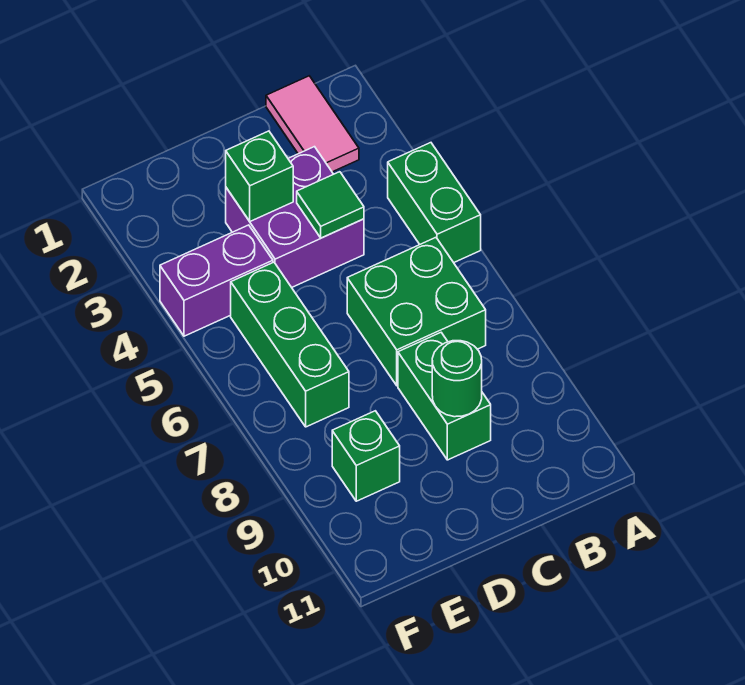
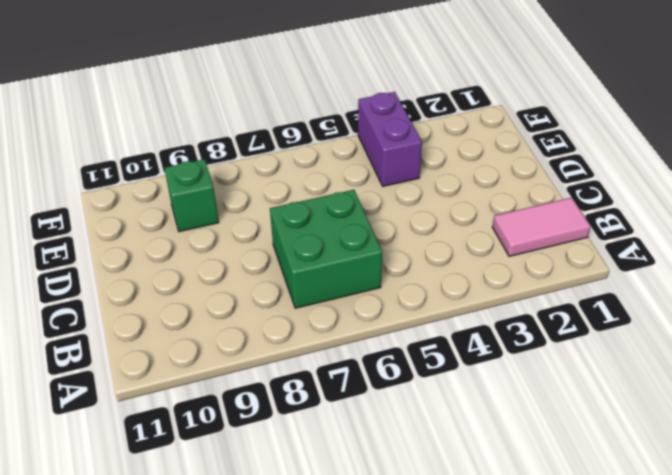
none -> green 1x2 brick [388,143,481,263]
none -> purple 2x2 brick [226,147,364,287]

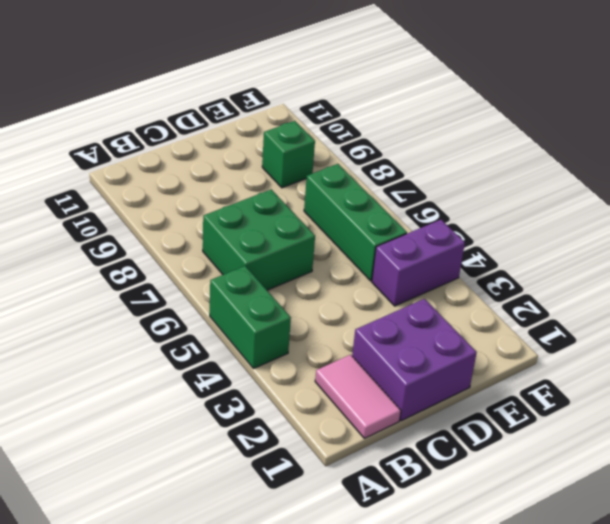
purple 2x2 brick [352,299,477,421] -> purple 2x2 brick moved to [226,147,364,287]
none -> green 1x2 brick [398,333,491,460]
none -> green 1x1 tile [297,172,364,238]

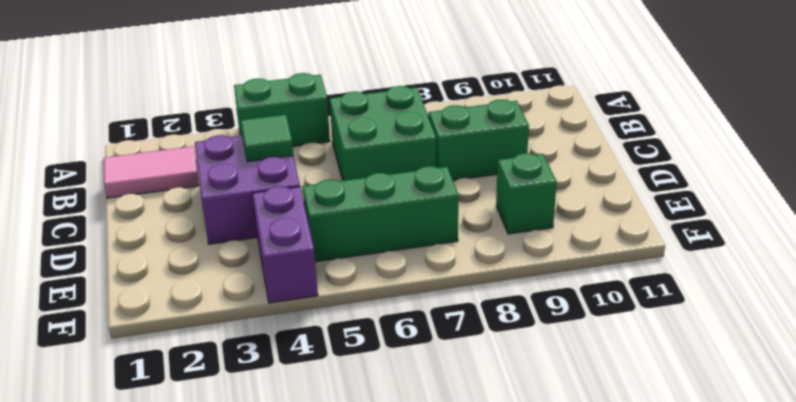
none -> green 1x1 round brick [432,341,482,417]
none -> green 1x1 brick [226,131,293,221]

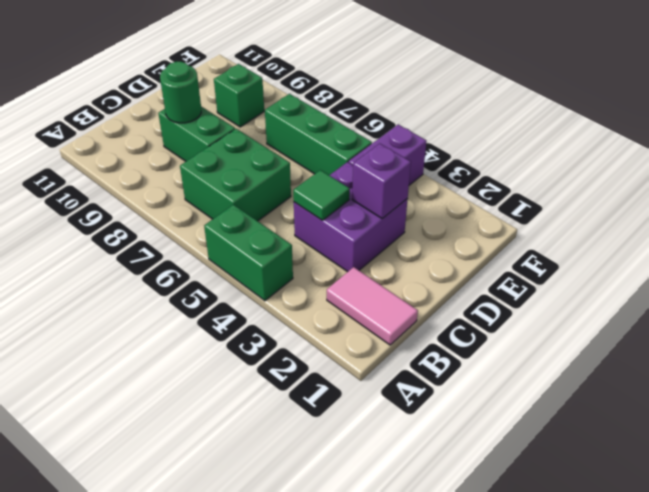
purple 1x1 brick [352,144,411,219] -> green 1x1 brick [226,131,293,221]

